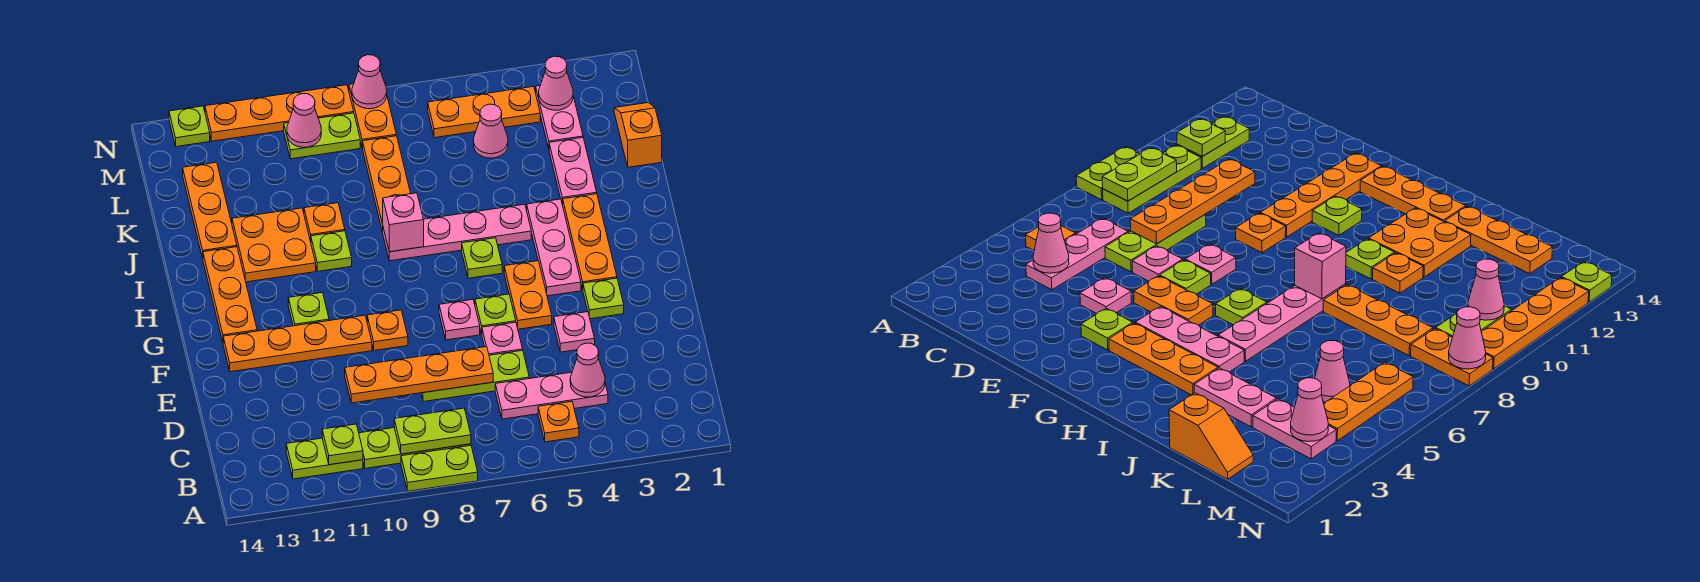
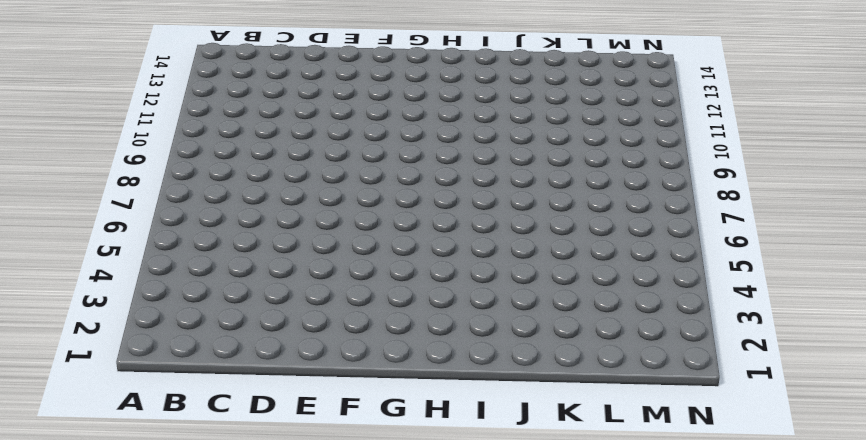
none -> lime 1x2 plate [401,446,478,491]
none -> orange 1x1 plate [538,401,579,442]
none -> lime 1x3 plate [359,428,471,468]
none -> lime 1x2 plate [286,438,363,479]

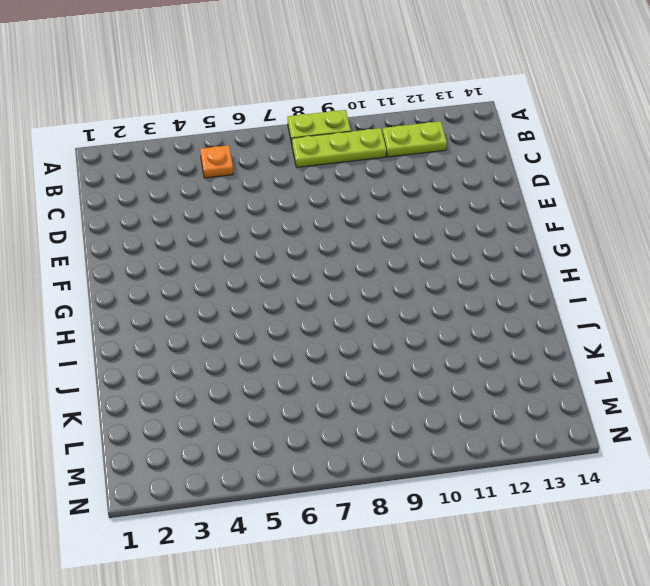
none -> pink 1x3 plate [495,372,608,419]
none -> lime 1x3 plate [421,350,529,402]
none -> pink 1x1 plate [554,312,595,352]
none -> pink 1x1 plate [482,322,523,355]

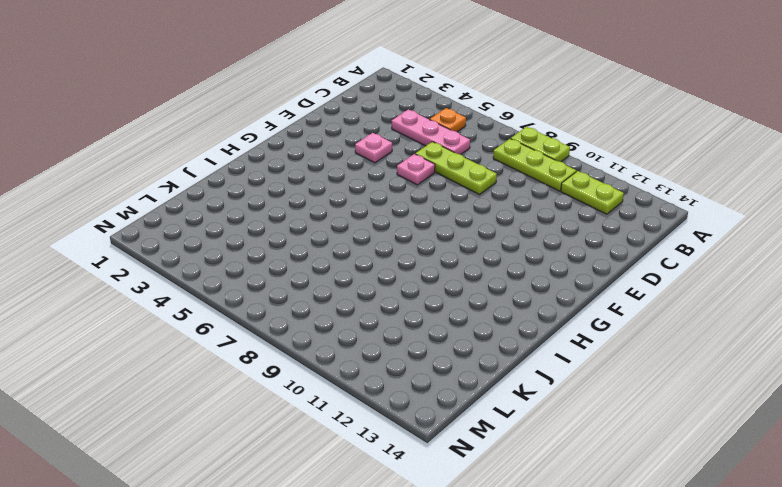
none -> lime 1x1 plate [583,278,624,319]
none -> orange 1x2 plate [504,261,552,329]
none -> lime 1x1 plate [475,294,516,334]
none -> pink 1x1 plate [439,299,480,340]

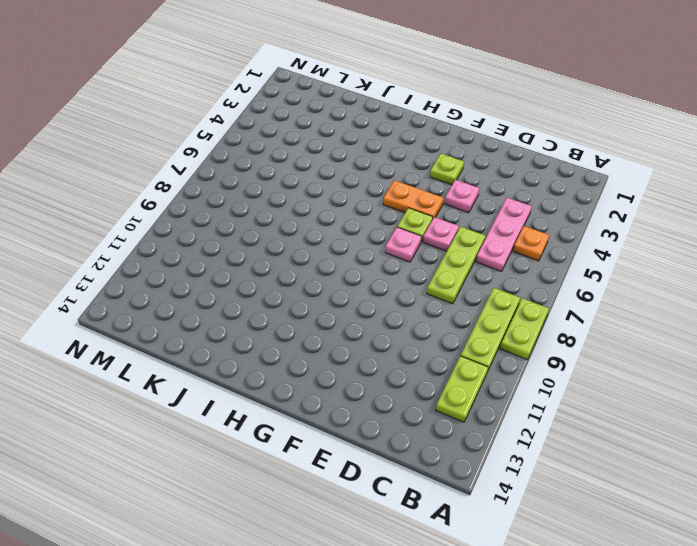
none -> orange 1x1 plate [367,310,408,351]
none -> orange 1x4 plate [223,315,372,372]
none -> orange 1x3 plate [563,194,617,289]
none -> pink 1x3 plate [527,199,581,296]

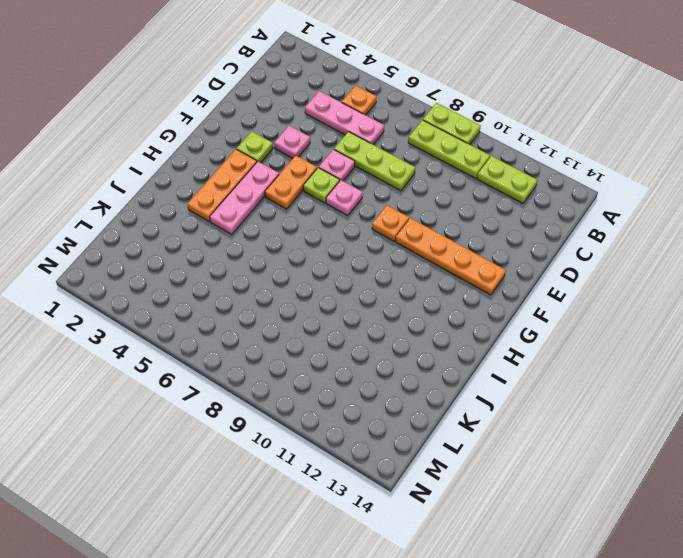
none -> lime 1x1 plate [288,293,329,326]
none -> orange 1x3 plate [203,247,257,342]
none -> lime 1x1 plate [462,238,502,278]
none -> pink 1x4 plate [383,204,531,261]

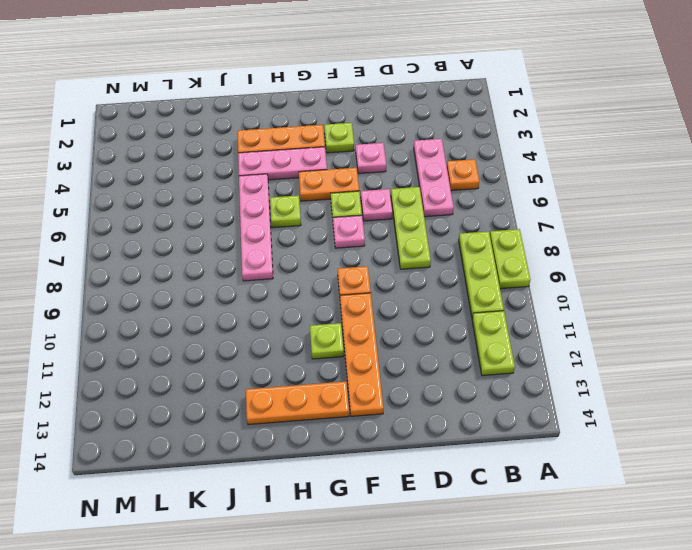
none -> lime 1x1 plate [311,231,352,271]
none -> orange 2x2 plate [232,208,316,282]
none -> pink 1x2 plate [549,138,597,205]
none -> orange 1x3 plate [363,136,411,232]

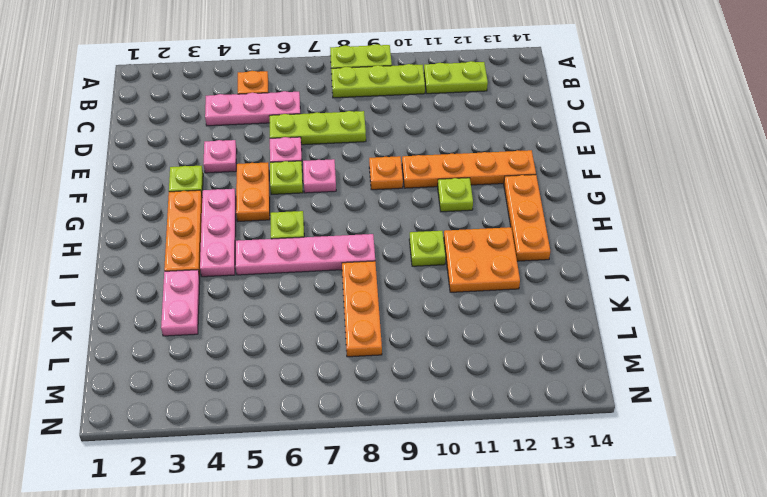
none -> orange 1x1 plate [304,203,345,241]
none -> orange 1x3 plate [183,162,237,258]
none -> orange 1x2 slope [614,103,662,167]
none -> pink 1x2 plate [536,86,583,149]

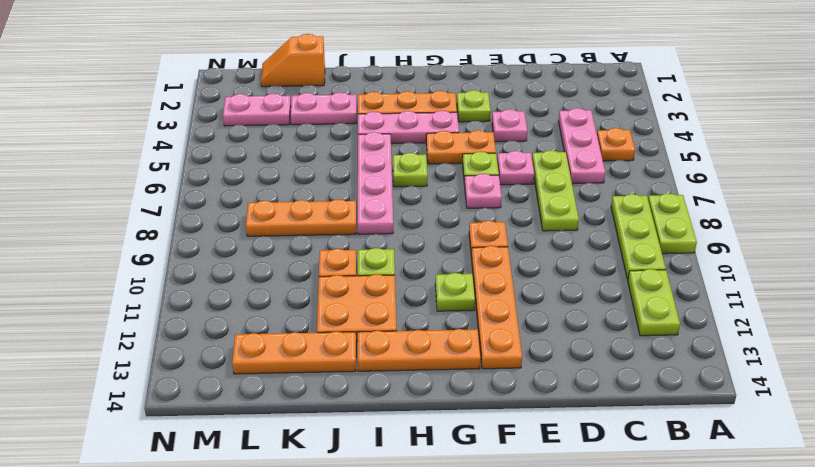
none -> pink 1x1 cone [474,104,508,158]
none -> orange 1x3 plate [428,86,540,138]
none -> orange 1x2 plate [349,84,396,148]
none -> lime 1x2 plate [284,113,360,159]

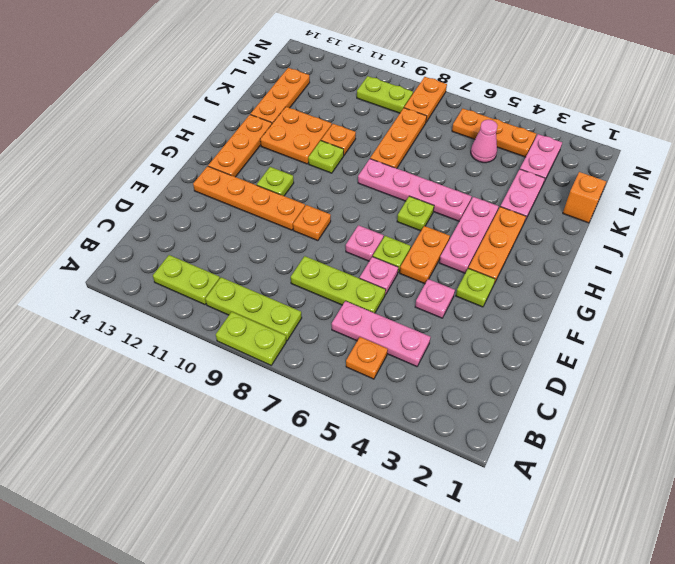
none -> orange 1x4 plate [205,85,354,141]
none -> lime 1x1 plate [169,106,210,147]
none -> lime 1x2 plate [394,408,471,454]
none -> lime 1x1 plate [322,424,363,465]

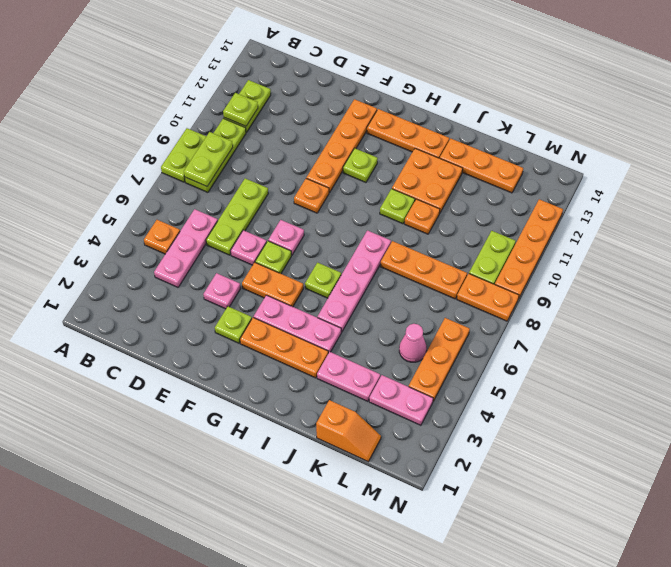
none -> lime 1x1 plate [169,106,210,147]
none -> pink 1x1 cone [570,343,605,397]
none -> orange 1x4 plate [345,347,493,403]
none -> pink 1x1 brick [383,193,424,252]

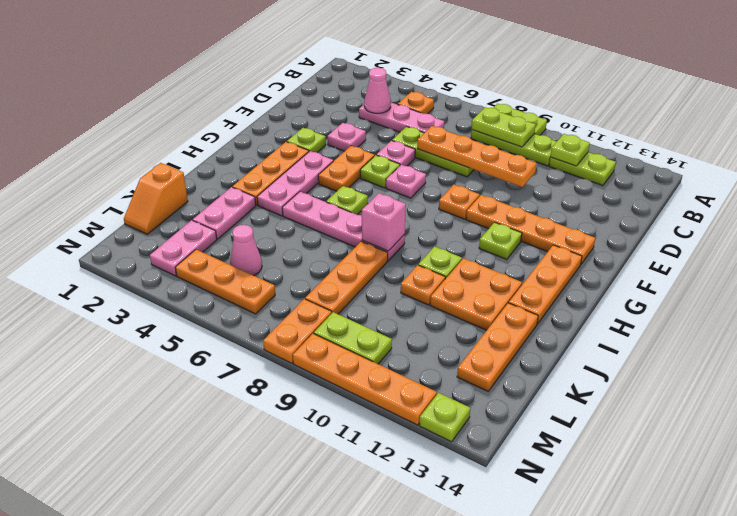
none -> pink 1x1 cone [539,56,573,110]
none -> pink 1x1 cone [287,94,321,147]
none -> pink 1x1 cone [352,55,387,109]

